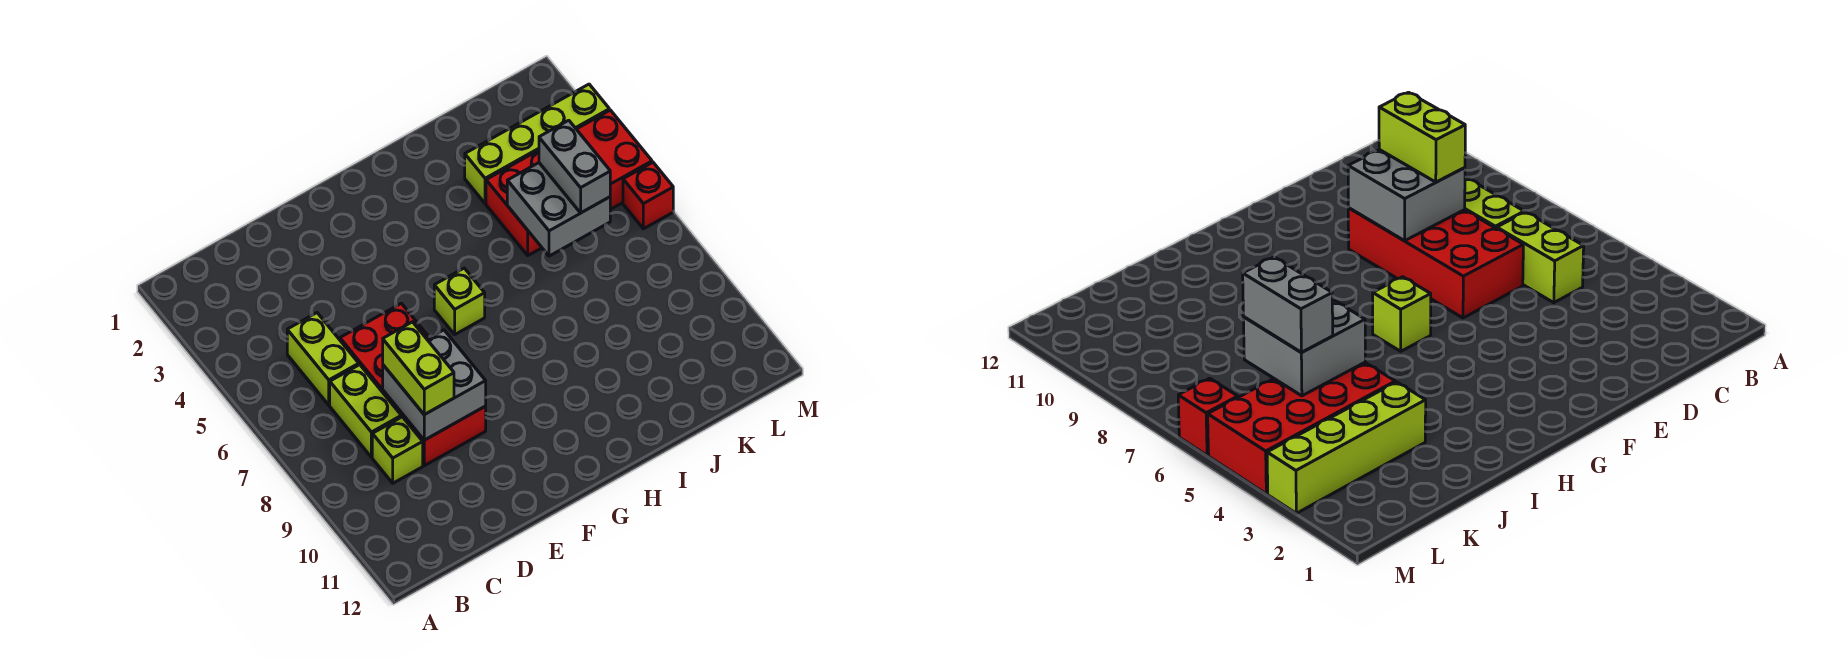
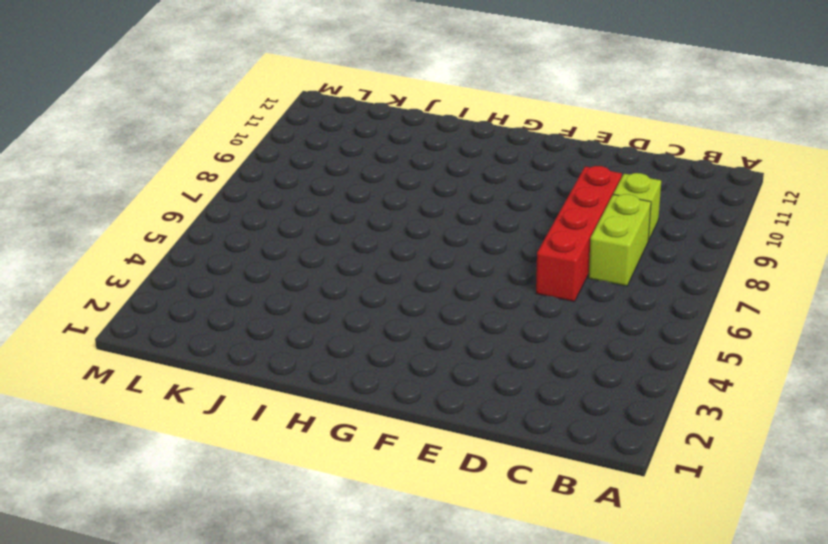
red 1x4 brick [536,166,622,302] -> red 2x4 brick [340,303,486,466]
none -> lime 1x2 brick [287,313,359,405]
none -> lime 1x1 brick [434,268,485,334]
none -> lime 1x4 brick [465,84,609,204]

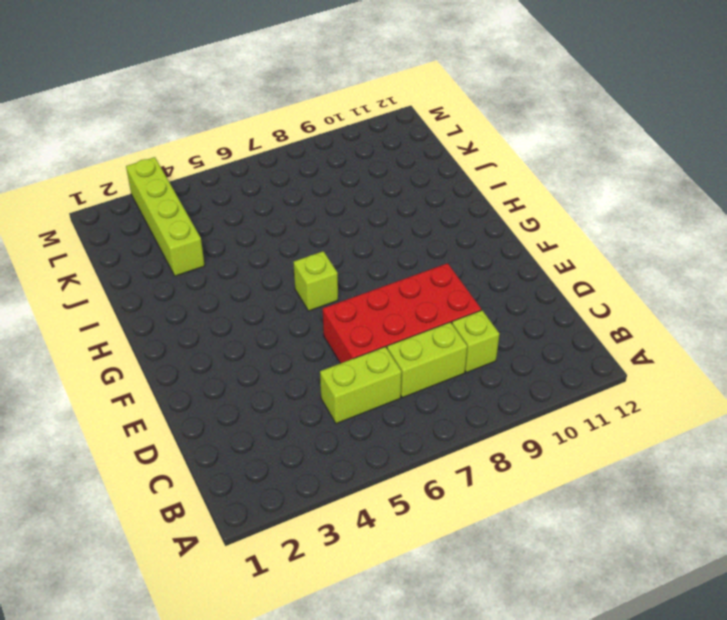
none -> red 2x4 brick [486,110,652,255]
none -> red 1x1 brick [623,162,673,229]
none -> grey 2x2 brick [383,330,486,440]

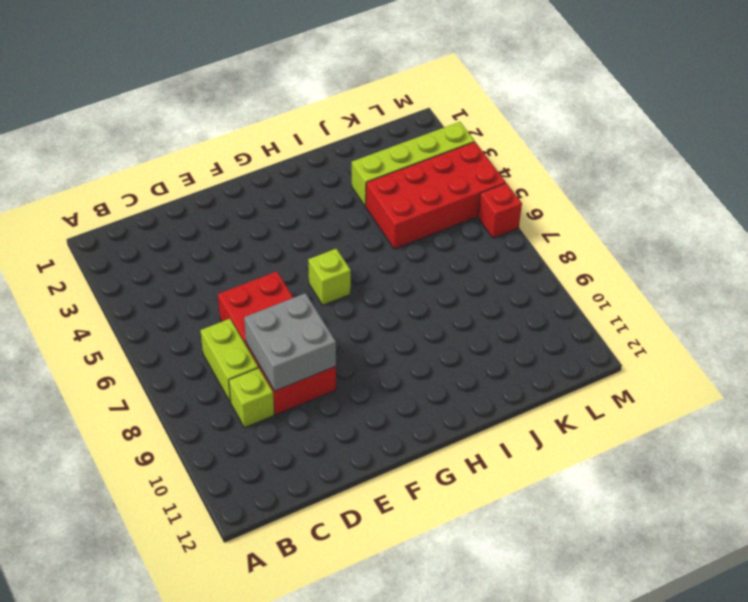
none -> lime 1x2 brick [287,313,359,405]
none -> grey 2x2 brick [507,163,610,256]
none -> lime 1x2 brick [383,322,454,415]

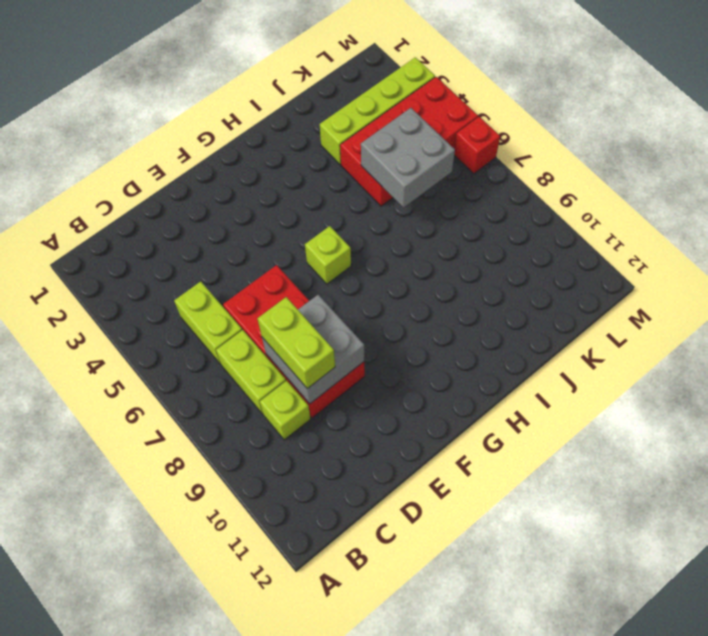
none -> grey 1x2 brick [539,120,610,213]

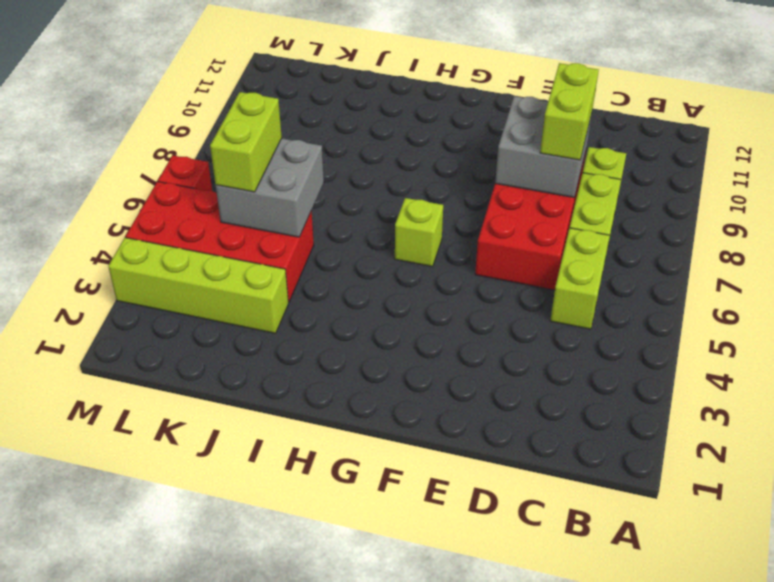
lime 1x2 brick [210,92,282,192] -> grey 1x2 brick [539,120,610,213]

